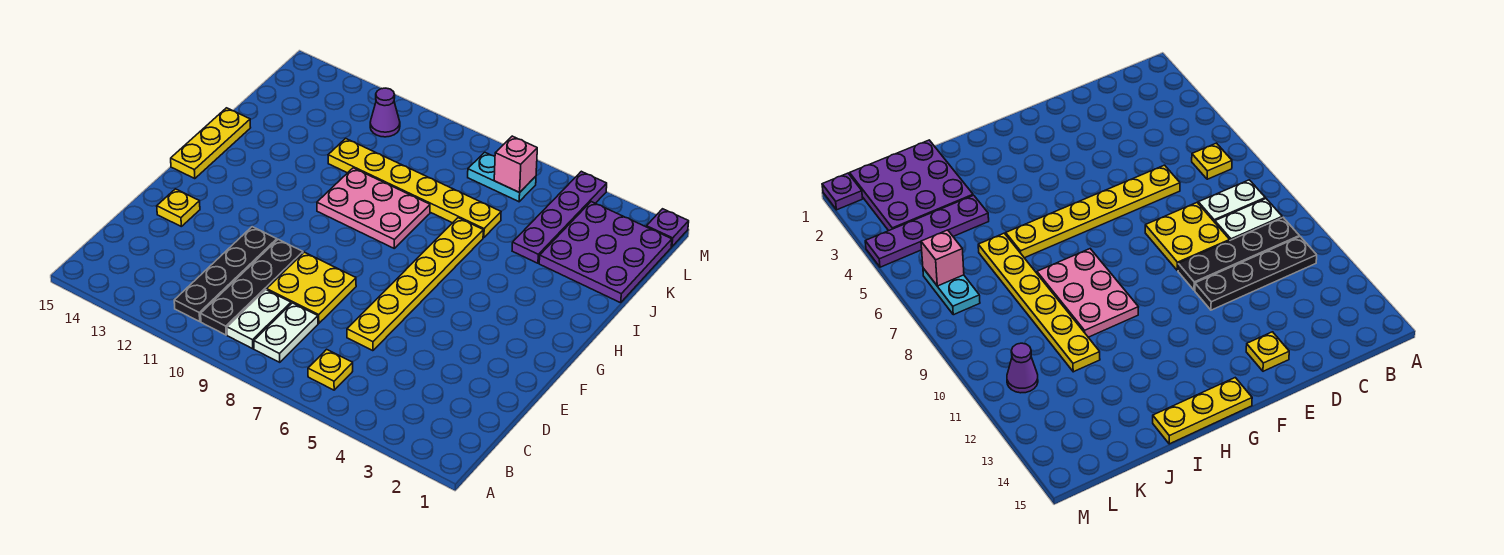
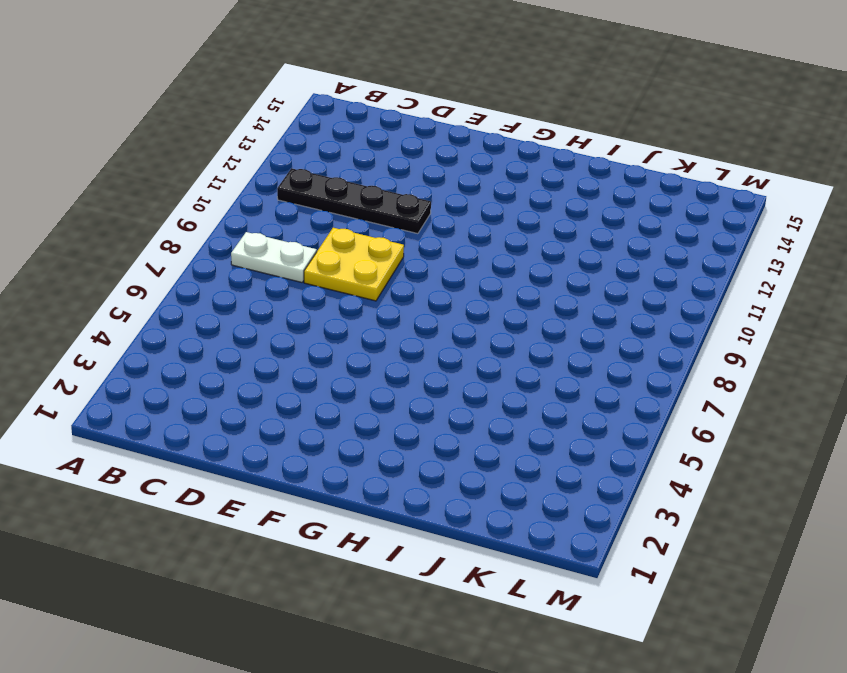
none -> yellow 1x1 plate [308,349,353,390]
none -> white 1x2 plate [227,290,291,349]
none -> black 1x4 plate [201,239,303,335]

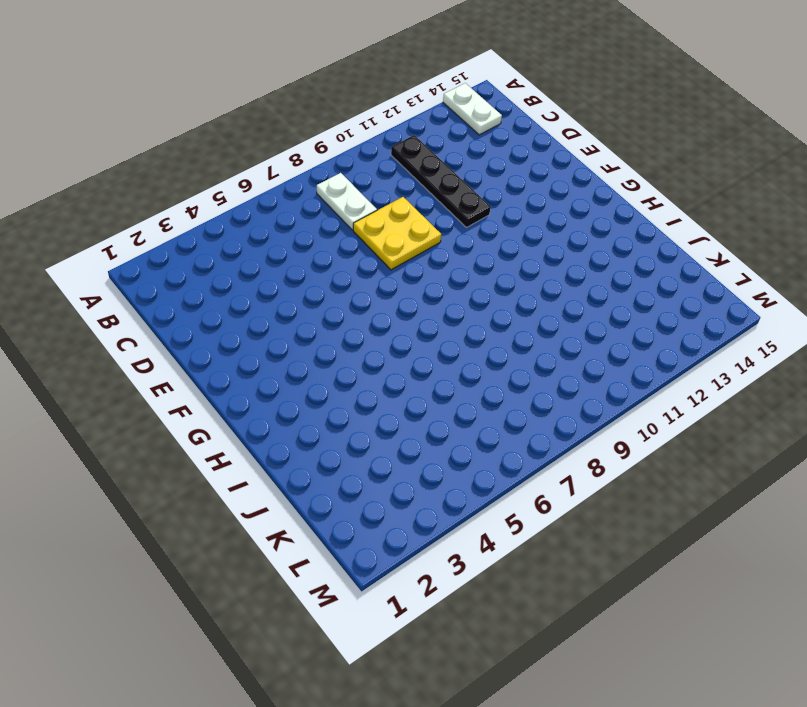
white 1x2 plate [443,83,502,135] -> white 1x2 plate moved to [227,290,291,349]
none -> yellow 1x1 plate [308,349,353,390]
none -> black 1x4 plate [201,239,303,335]
none -> yellow 1x6 plate [347,218,483,351]

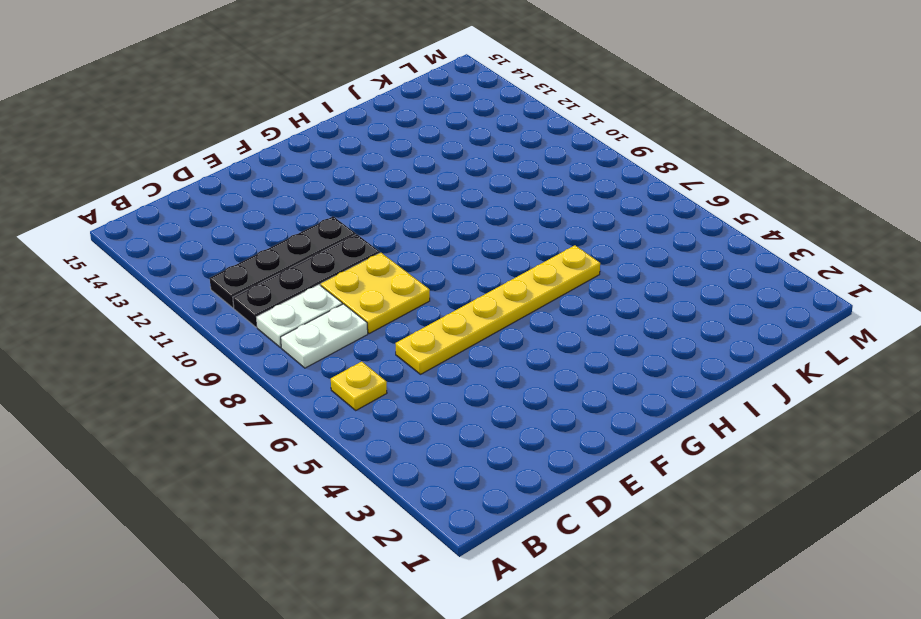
none -> yellow 1x1 plate [157,189,200,226]
none -> yellow 1x3 plate [171,108,251,179]
none -> pink 2x3 plate [317,168,430,248]

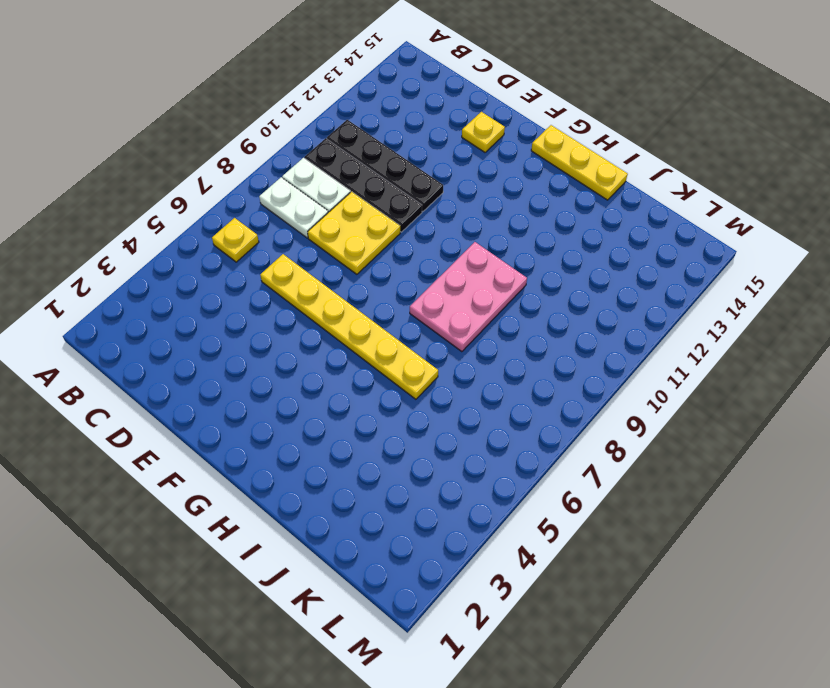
none -> purple 3x3 plate [539,202,672,303]
none -> purple 1x4 plate [512,171,607,263]
none -> yellow 1x6 plate [328,138,501,238]

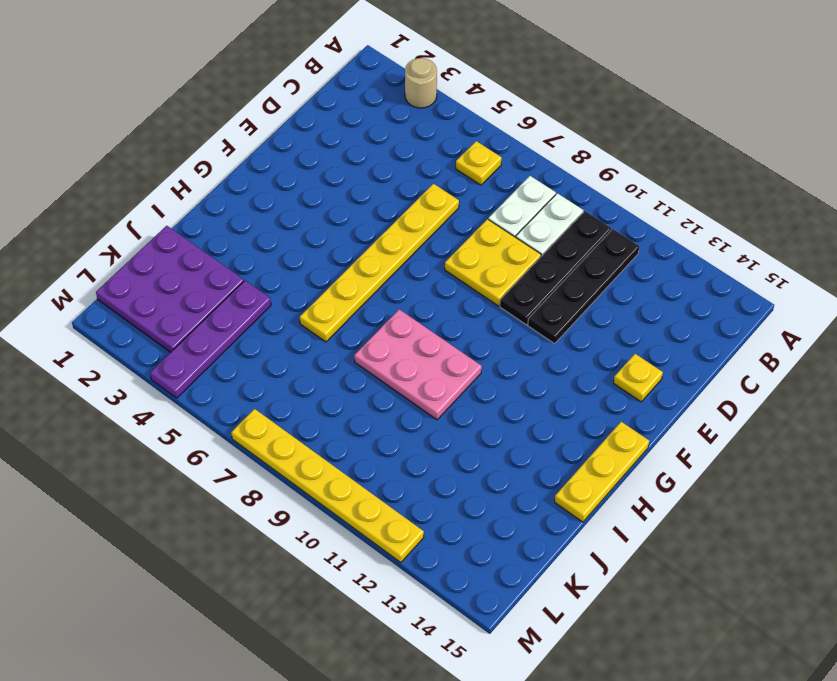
tan 1x1 round brick [405,58,437,108] -> none
yellow 1x6 plate [231,409,424,562] -> yellow 1x6 plate moved to [328,138,501,238]
none -> cyan 1x2 plate [468,152,536,202]
none -> purple 1x1 cone [370,88,400,137]
none -> purple 1x1 plate [646,209,689,247]

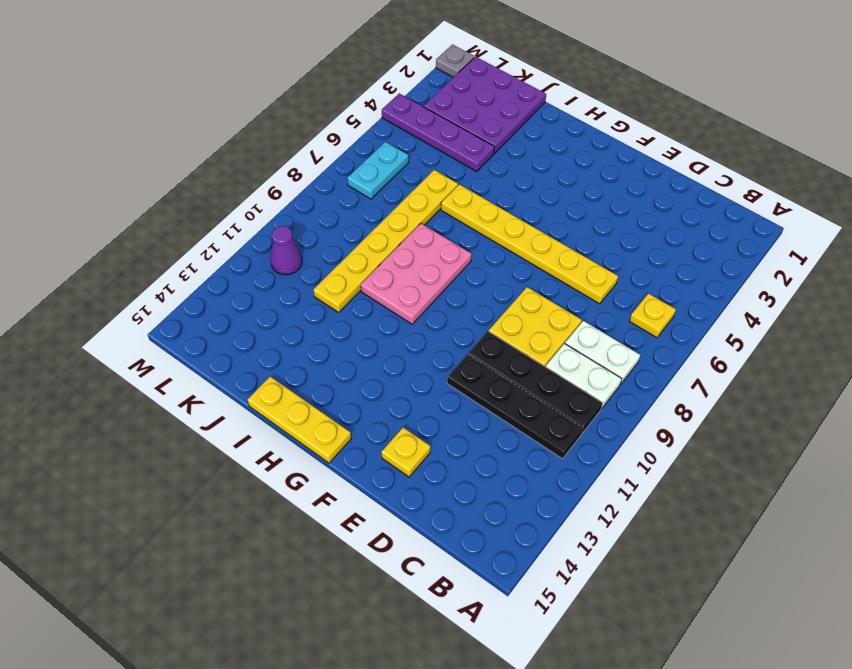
grey 1x1 plate [436,45,474,77] -> purple 1x1 plate [646,209,689,247]
none -> pink 1x1 brick [494,136,537,192]

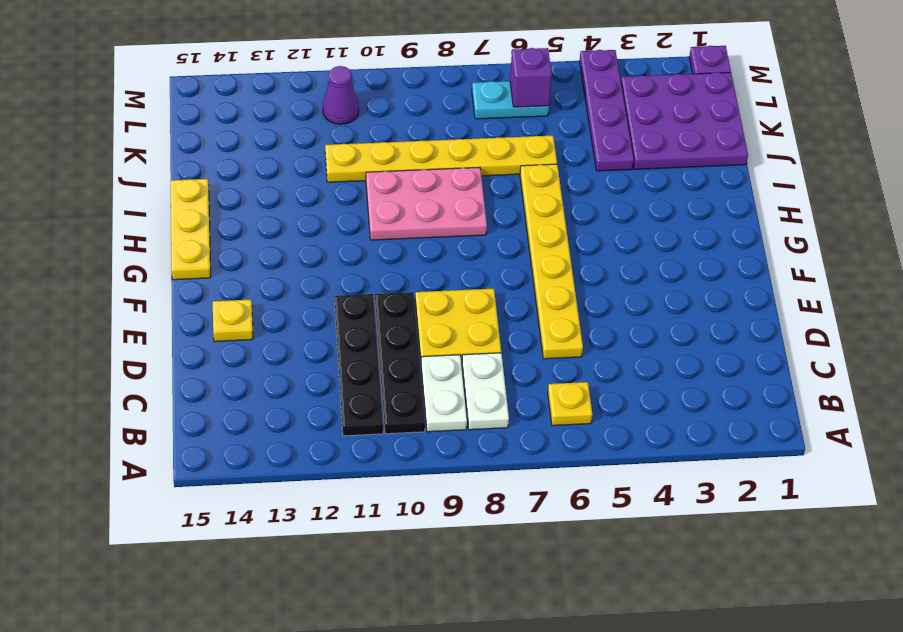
purple 1x1 brick [510,48,552,107] -> pink 1x1 brick [494,136,537,192]

